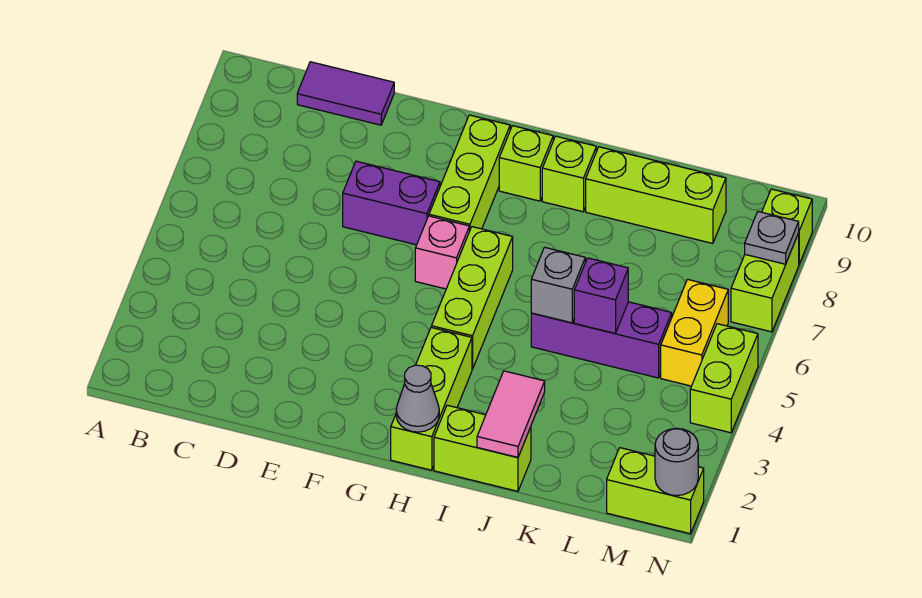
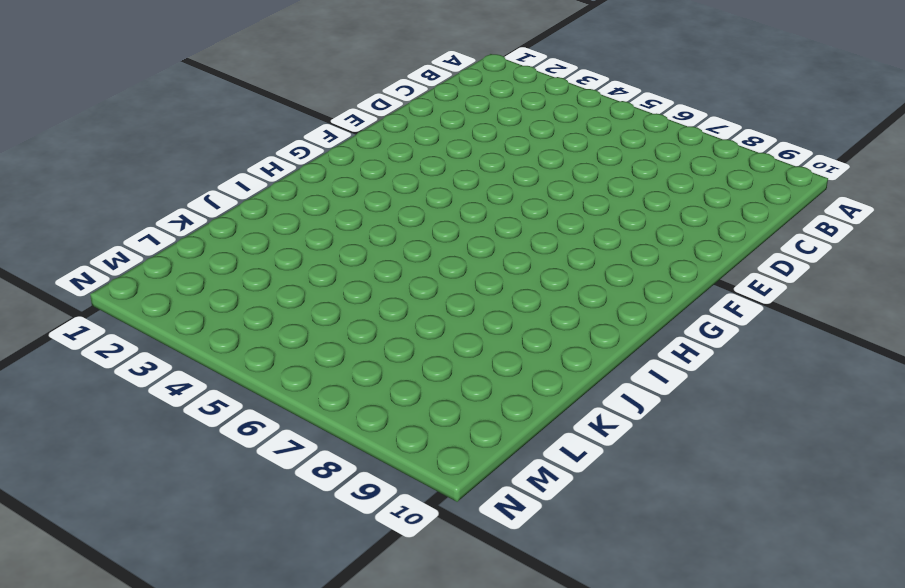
none -> purple 1x2 tile [297,62,394,125]
none -> purple 1x2 brick [343,161,440,245]
none -> pink 1x1 brick [415,216,469,289]

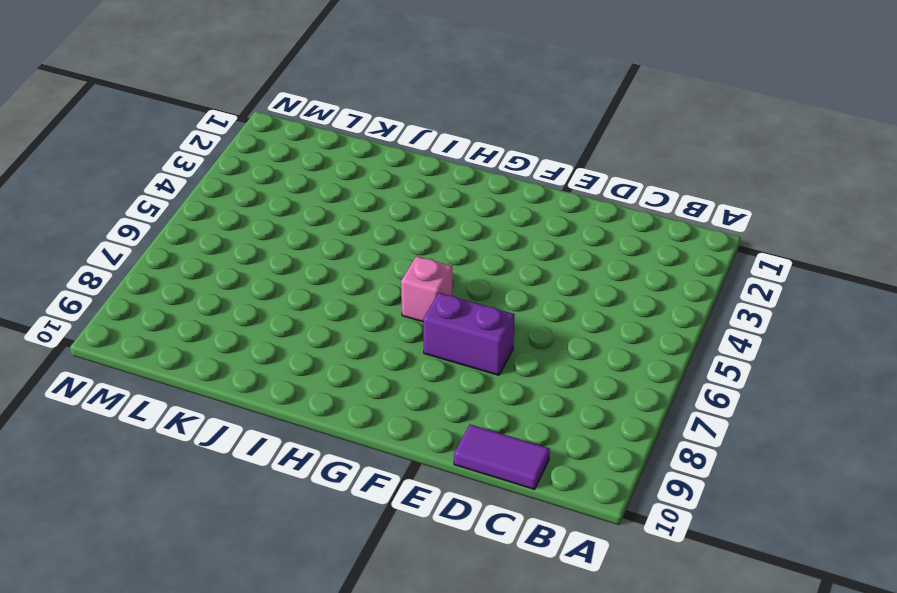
none -> lime 1x3 brick [429,115,510,231]
none -> lime 1x3 brick [391,327,472,470]
none -> lime 1x3 brick [432,227,513,369]

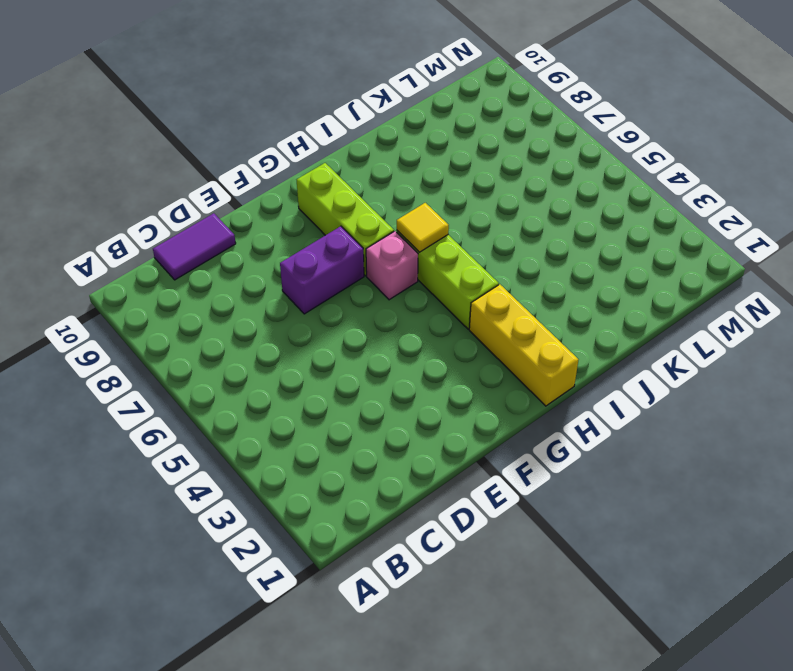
yellow 1x3 brick [469,284,578,406] -> lime 1x3 brick [391,327,472,470]
yellow 1x1 tile [397,203,449,252] -> none
none -> lime 1x1 brick [499,126,553,201]
none -> lime 1x2 brick [434,405,531,491]
none -> lime 1x1 brick [542,136,596,212]

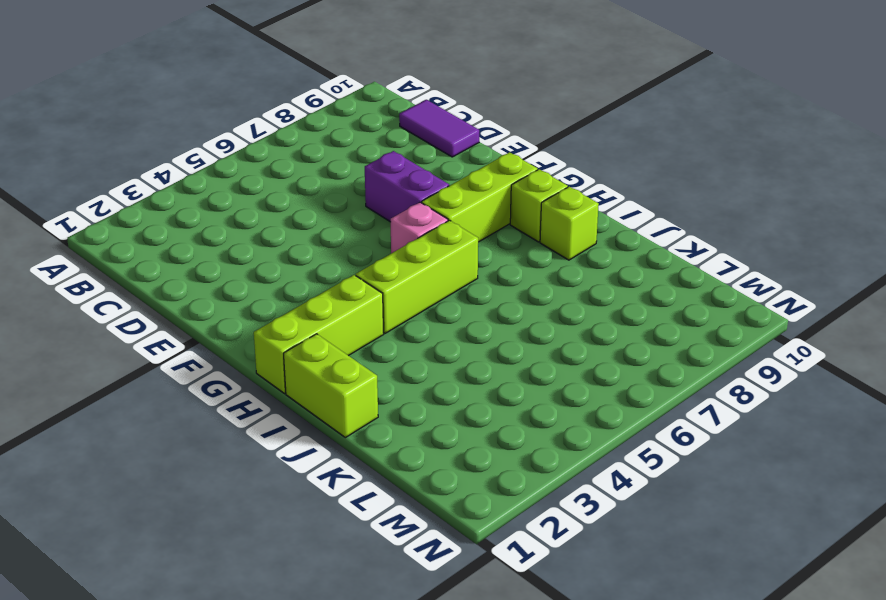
none -> purple 1x3 brick [531,302,672,378]
none -> lime 1x3 brick [586,147,726,243]
none -> lime 1x2 brick [607,448,704,534]

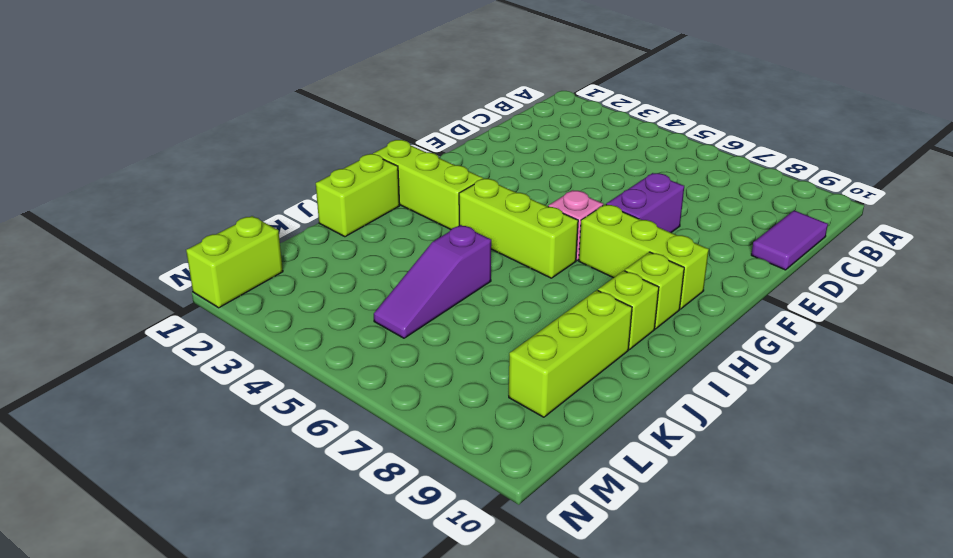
purple 1x3 slope [374,225,491,338] -> purple 1x3 brick [531,302,672,378]
none -> yellow 1x2 brick [661,279,728,386]
none -> lime 1x2 brick [690,324,758,433]
none -> lime 1x2 brick [731,233,799,332]

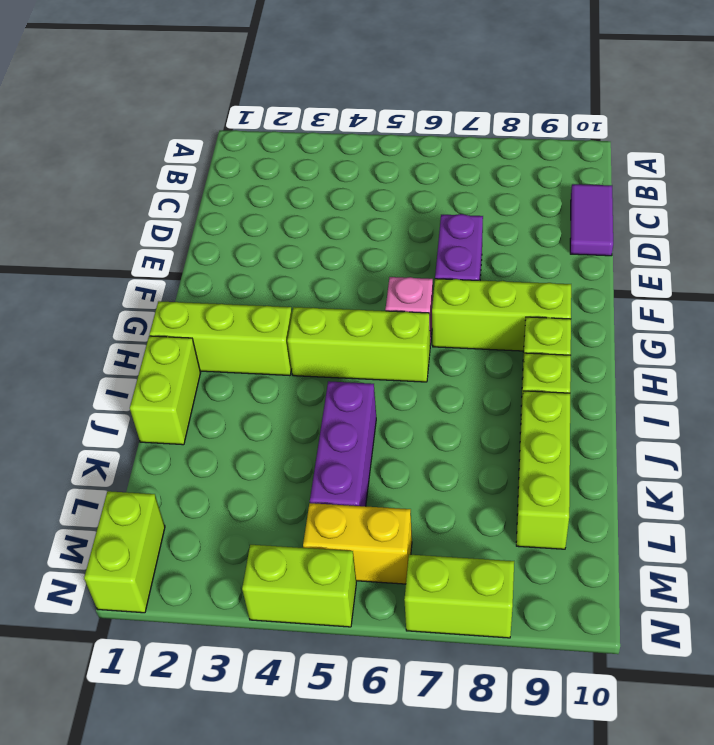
none -> lime 1x1 brick [762,189,812,264]
none -> grey 1x1 cone [396,365,439,432]
none -> pink 1x2 tile [477,371,545,457]

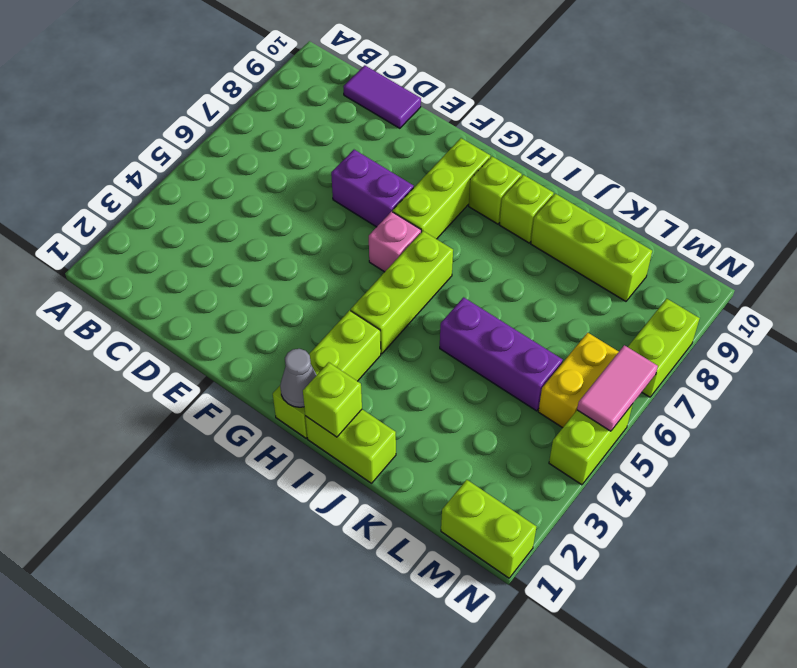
lime 1x1 brick [303,362,362,437] -> lime 1x1 brick moved to [762,189,812,264]
pink 1x2 tile [577,345,658,431] -> pink 1x2 tile moved to [477,371,545,457]
none -> grey 1x1 brick [531,247,585,323]
none -> purple 1x1 brick [574,258,628,333]
none -> grey 1x1 round brick [655,428,698,496]

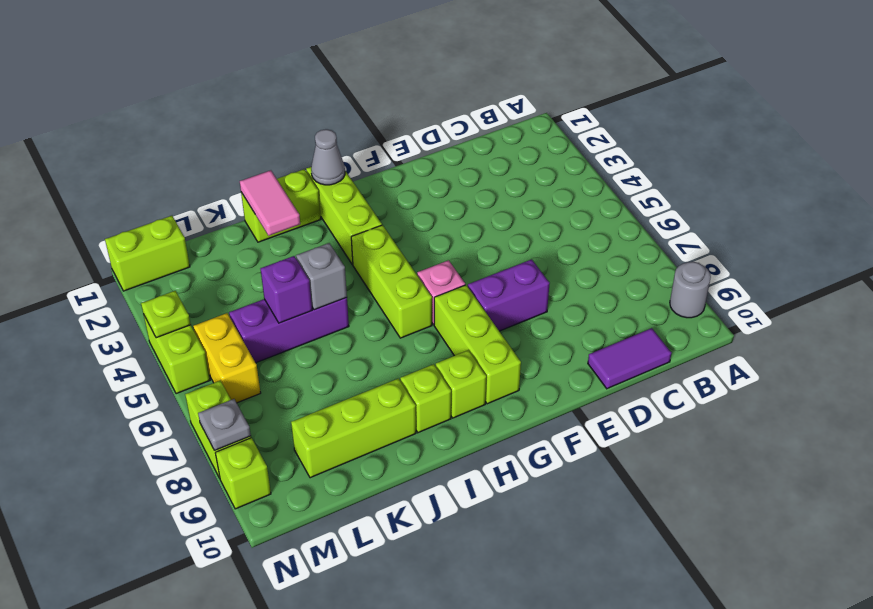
grey 1x1 round brick [670,262,711,318] -> grey 1x1 round brick moved to [655,428,698,496]
lime 1x1 plate [141,291,191,338] -> none

